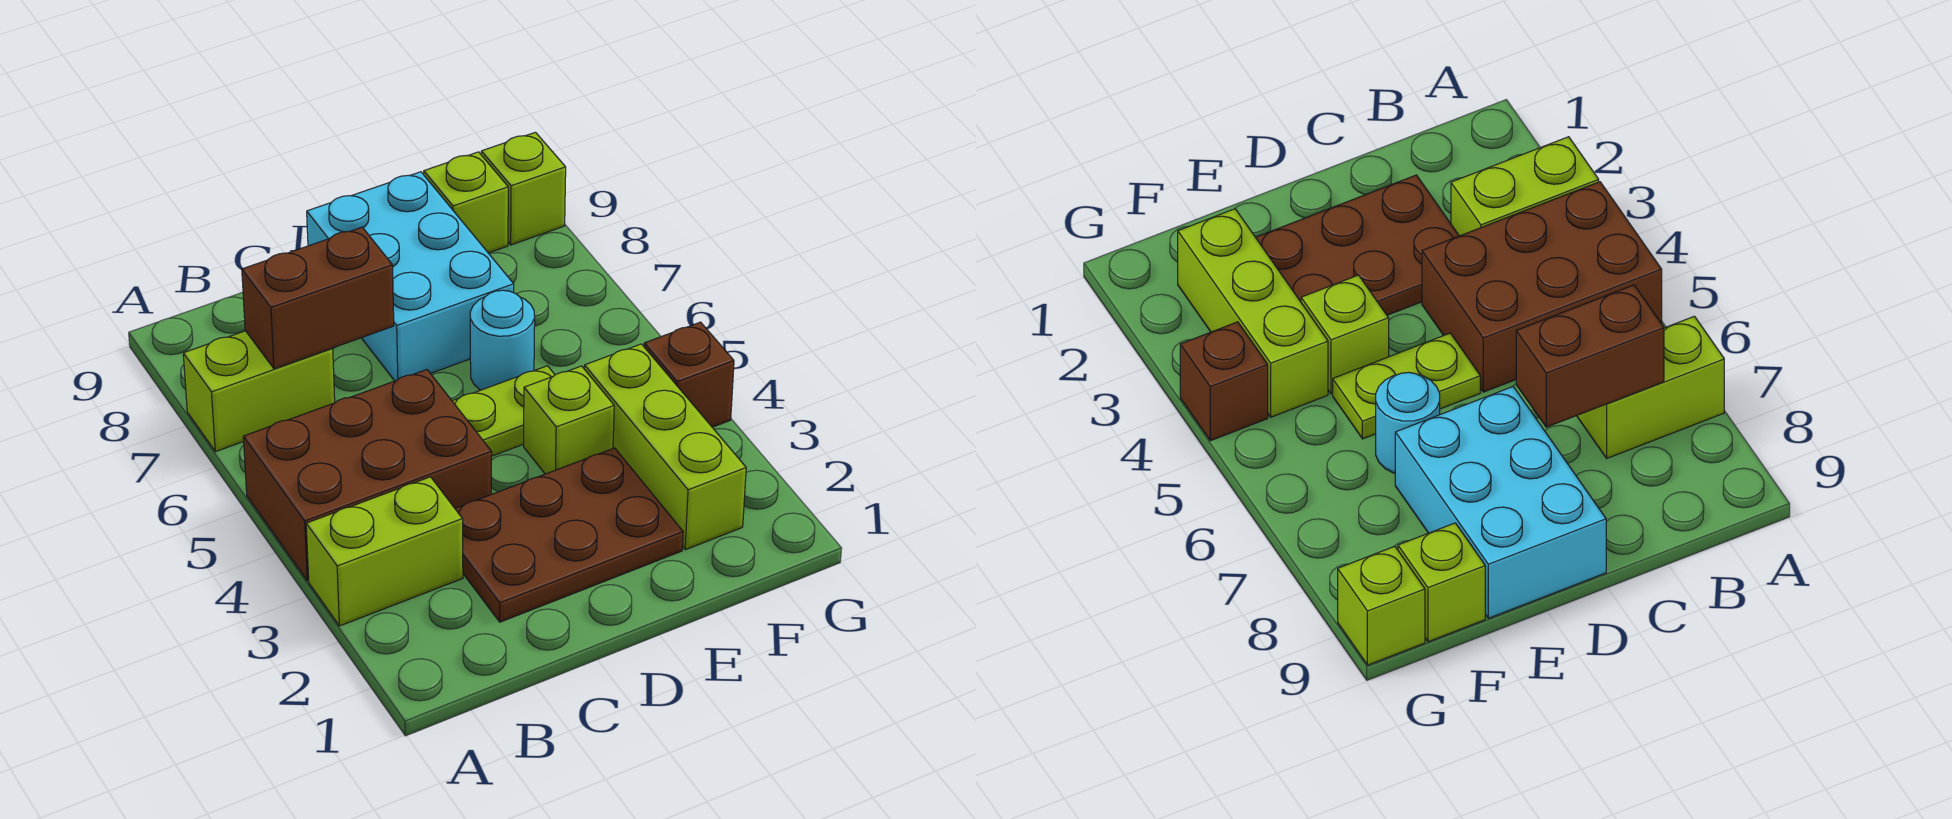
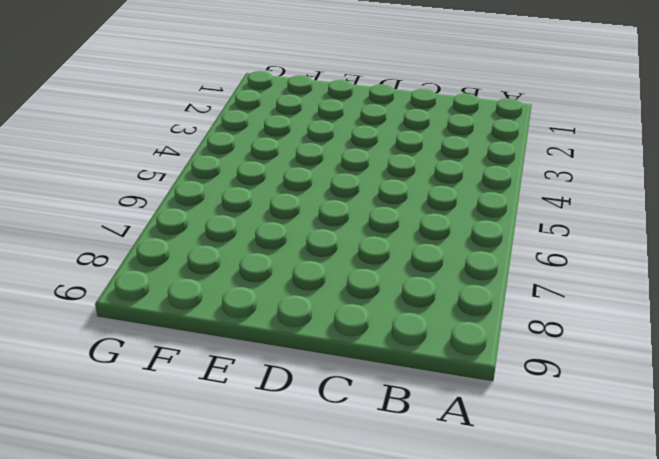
none -> lime 1x2 brick [306,477,463,626]
none -> brown 2x3 brick [243,370,492,581]
none -> lime 1x2 brick [183,331,335,452]

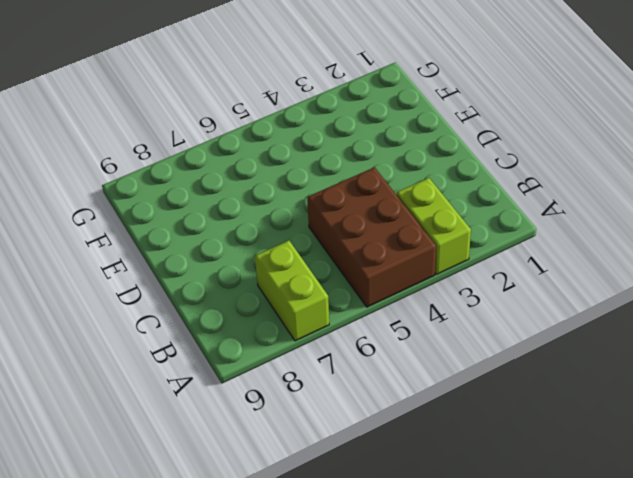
none -> brown 2x3 plate [455,448,683,622]
none -> lime 1x2 plate [452,366,555,456]
none -> cyan 2x3 brick [307,172,514,381]

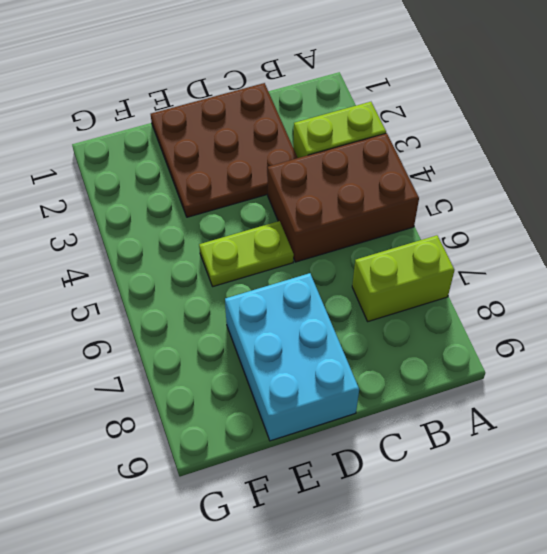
brown 3x3 plate [151,83,298,217] -> brown 2x3 plate [455,448,683,622]
none -> lime 1x1 brick [524,366,614,474]
none -> cyan 1x1 round brick [470,290,535,390]
none -> lime 1x3 brick [584,344,746,550]

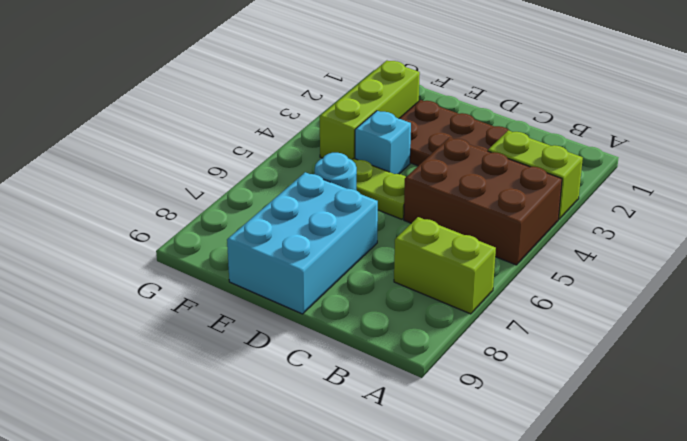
cyan 1x1 brick [355,111,411,174] -> lime 1x1 brick [524,366,614,474]
none -> lime 1x1 brick [424,152,508,253]
none -> brown 1x1 brick [644,322,734,427]
none -> lime 1x1 brick [481,132,566,245]

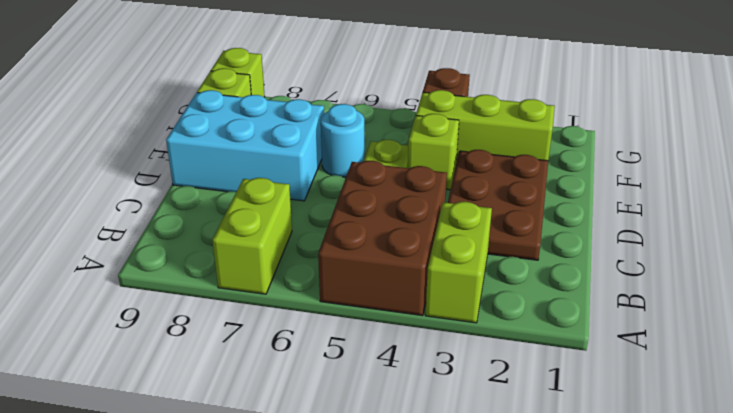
none -> brown 1x2 brick [242,227,394,369]

